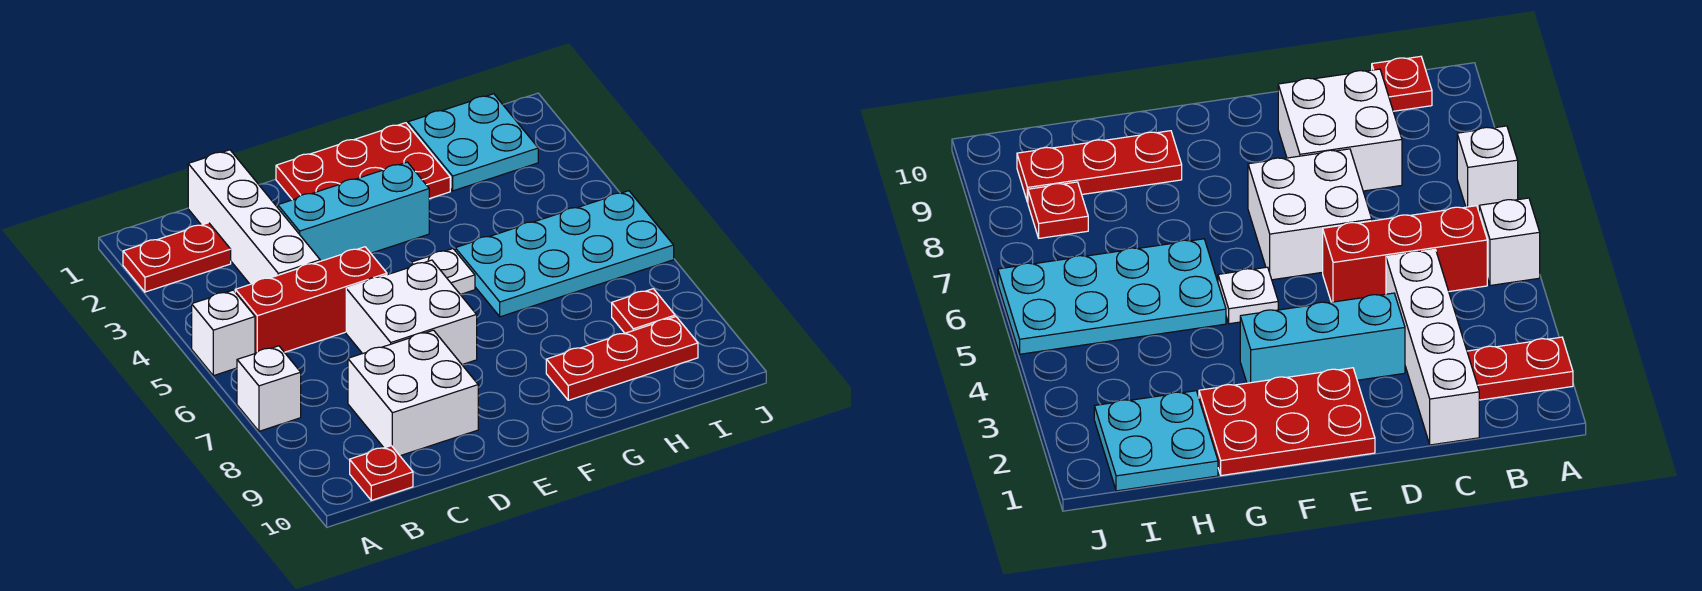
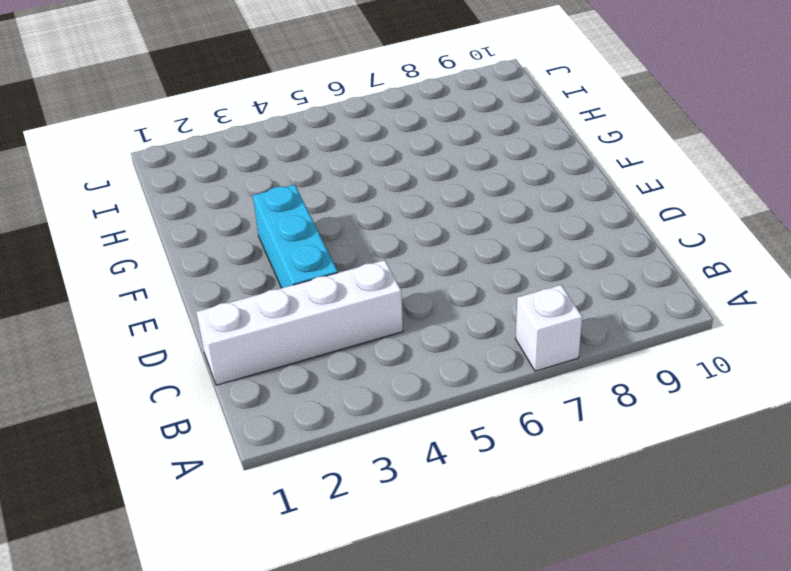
none -> red 1x2 plate [123,223,231,292]
none -> white 1x1 brick [192,290,255,376]
none -> red 1x3 brick [235,247,387,353]

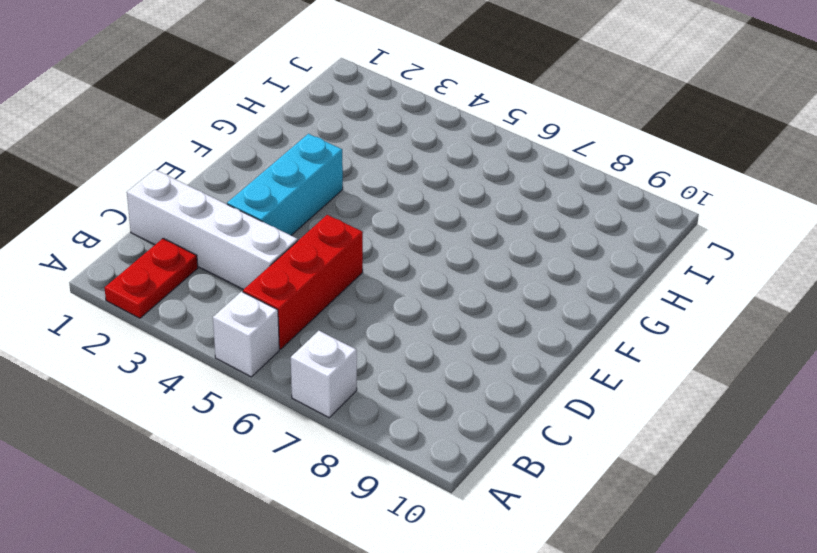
none -> red 1x1 plate [350,446,413,500]
none -> white 2x2 brick [348,330,478,456]
none -> white 2x2 brick [346,260,477,365]

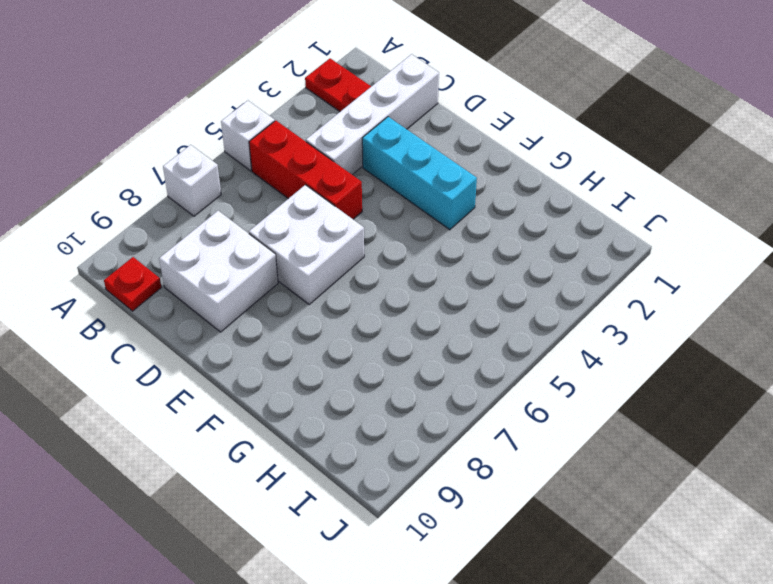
none -> red 2x3 plate [276,123,450,200]
none -> white 1x1 plate [411,249,475,295]
none -> cyan 2x4 plate [455,191,674,317]

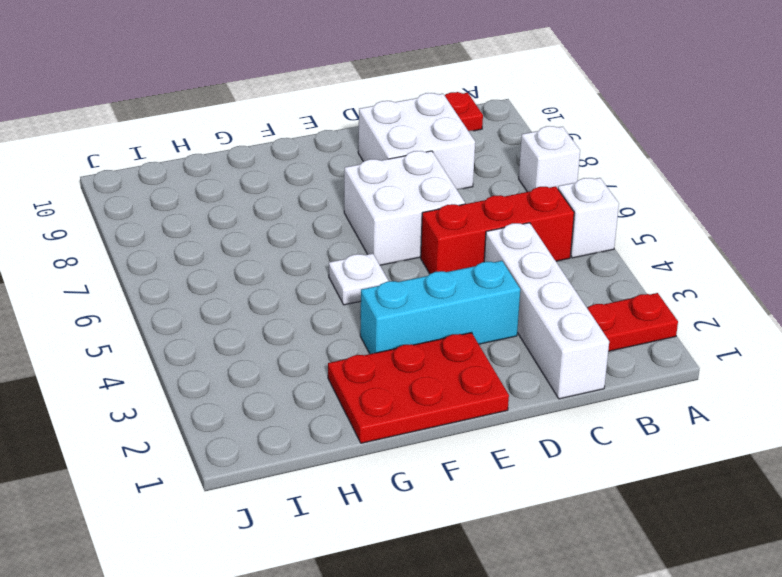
none -> cyan 2x4 plate [455,191,674,317]
none -> red 1x3 plate [546,317,698,400]
none -> cyan 2x2 plate [408,94,538,191]

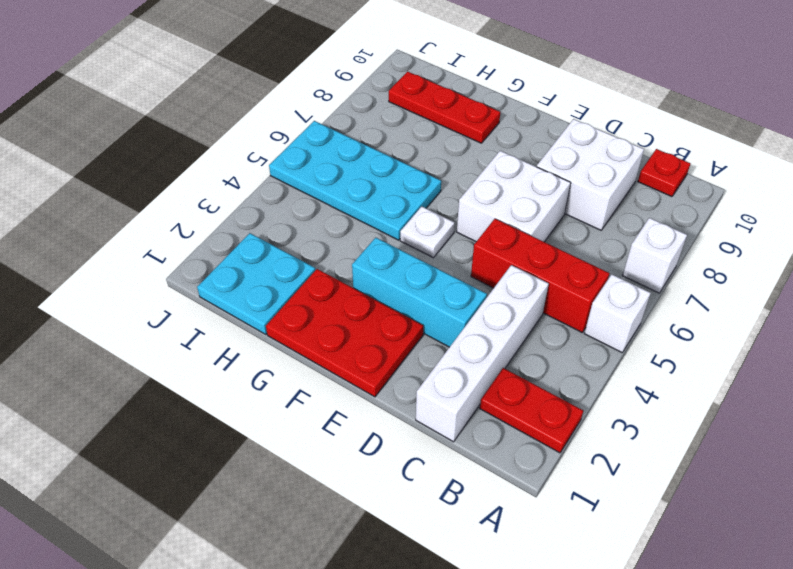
none -> red 1x1 plate [612,289,675,333]

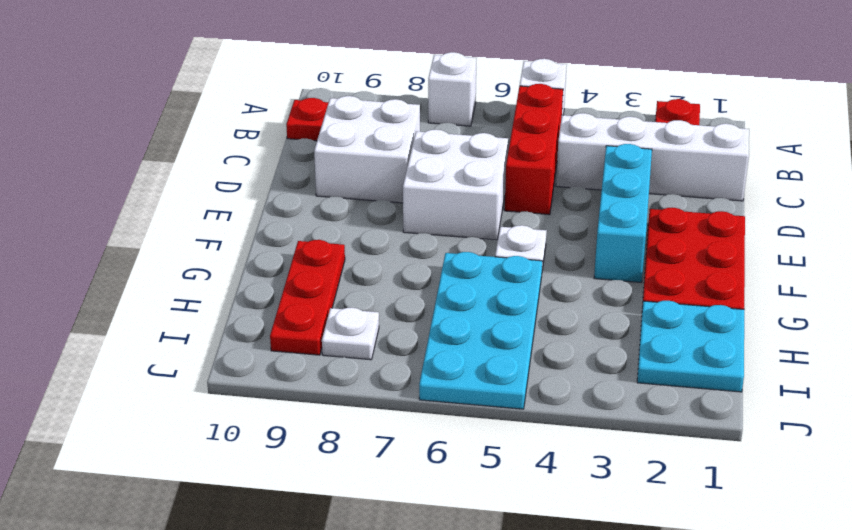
white 1x1 plate [322,308,379,360] -> red 1x1 plate [612,289,675,333]

